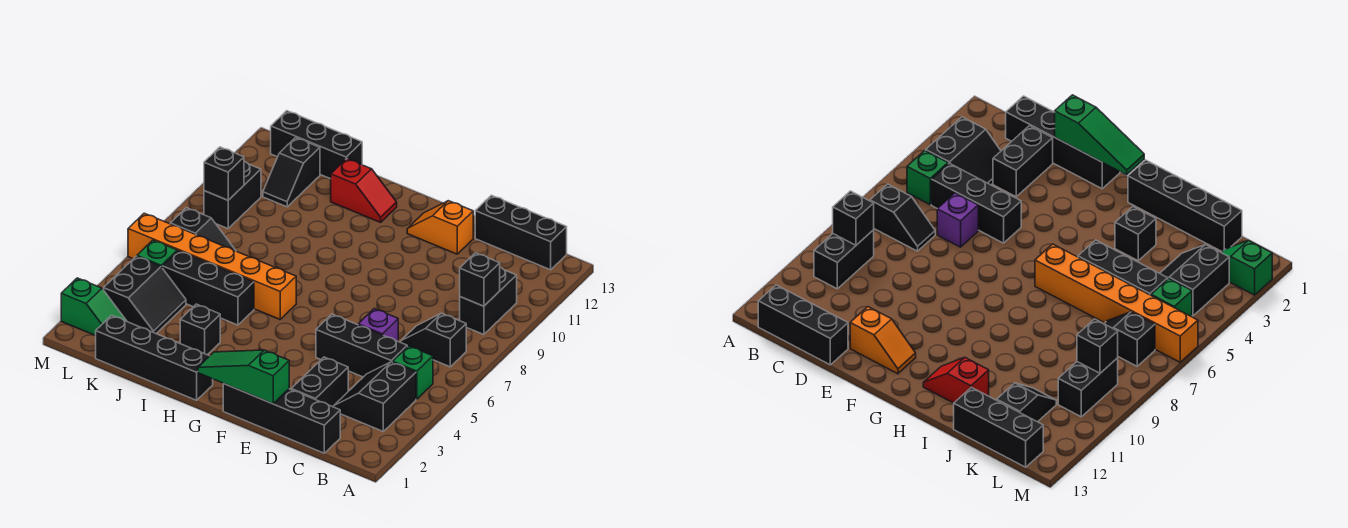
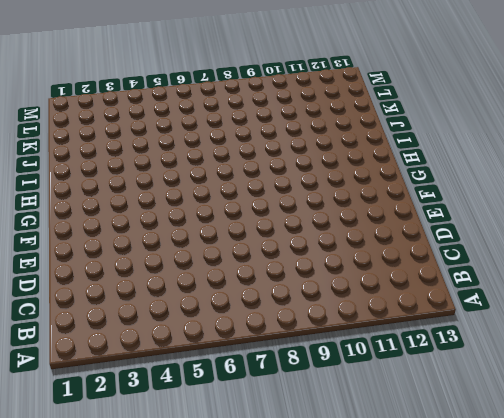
none -> black 2x2 slope [334,362,416,431]
none -> green 1x1 brick [393,346,433,399]
none -> black 1x2 slope [401,313,466,367]

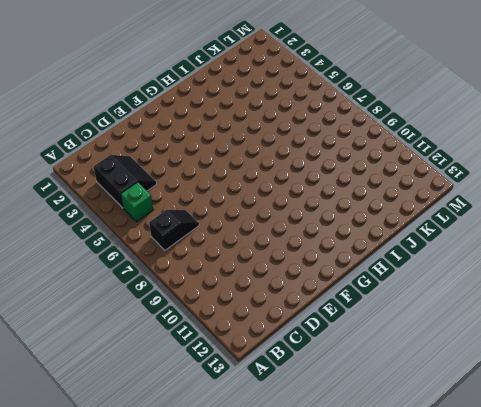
none -> black 1x2 brick [460,268,517,335]
none -> black 1x3 brick [475,195,567,270]
none -> black 1x4 brick [223,384,340,453]

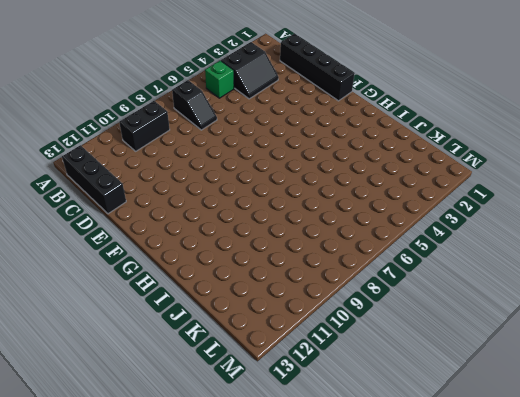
none -> black 1x3 brick [316,314,407,377]
none -> black 1x2 brick [291,357,348,407]
none -> purple 1x1 brick [358,309,398,341]

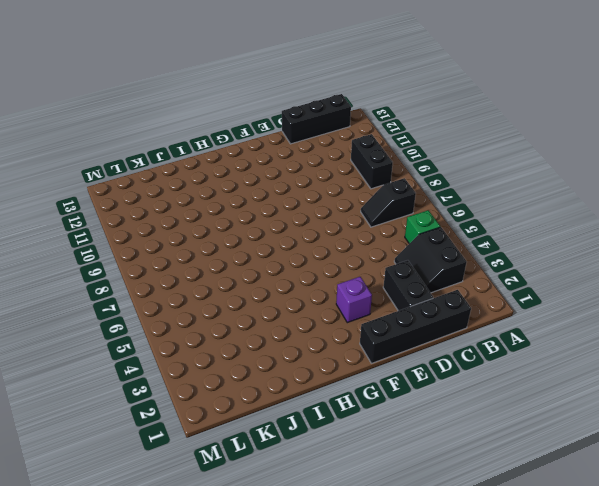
purple 1x1 brick [336,277,372,323] -> purple 1x1 brick moved to [358,309,398,341]
none -> black 1x3 brick [316,314,407,377]
none -> orange 1x2 slope [407,201,473,254]
none -> black 1x4 brick [96,315,213,400]

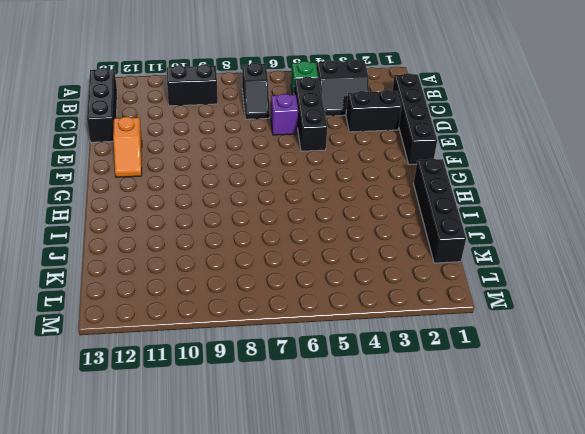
none -> orange 1x6 brick [128,213,296,319]
none -> red 1x2 slope [331,159,397,222]
none -> black 1x1 brick [180,304,220,355]

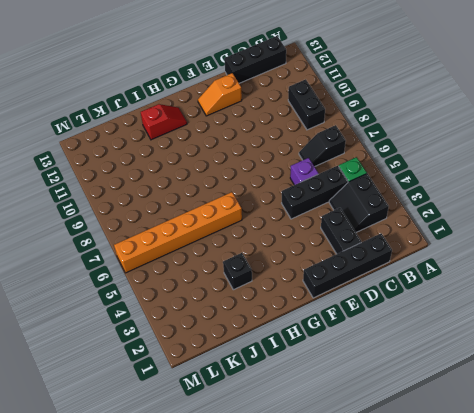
none -> black 1x4 brick [96,315,213,400]
none -> black 1x3 brick [163,251,254,325]
none -> black 1x3 brick [271,111,362,179]

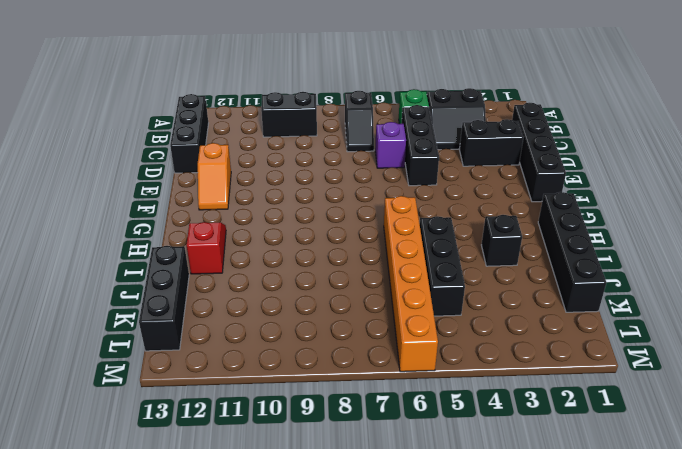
none -> black 2x2 slope [104,256,186,333]
none -> black 1x2 slope [170,208,236,251]
none -> black 1x2 slope [263,137,320,207]

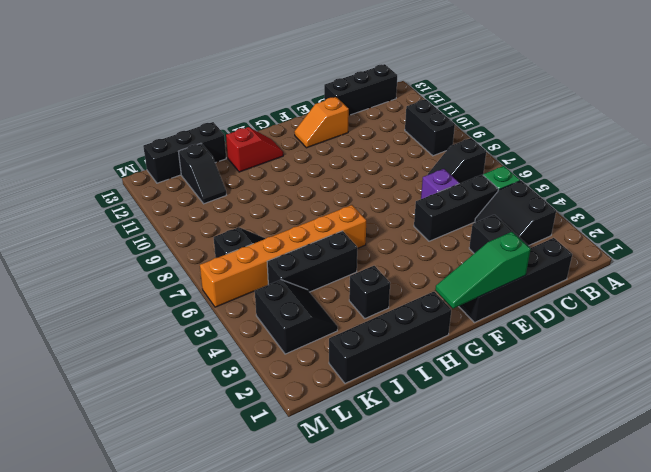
none -> green 1x2 slope [61,278,126,336]
none -> green 1x1 brick [137,240,177,268]
none -> black 1x2 brick [204,162,261,229]

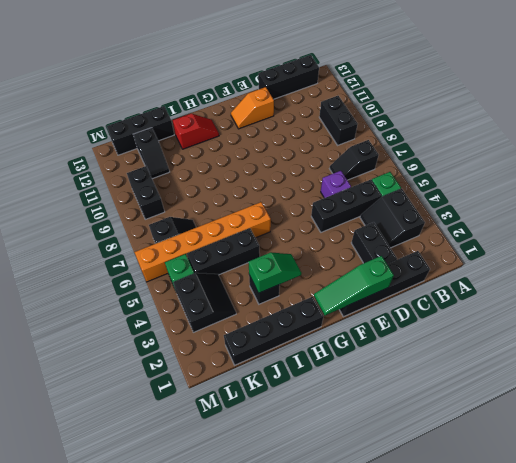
green 1x2 slope [248,252,302,293] -> green 1x2 slope moved to [61,278,126,336]
none -> black 1x1 brick [460,253,500,306]
none -> black 1x1 brick [204,147,244,200]

